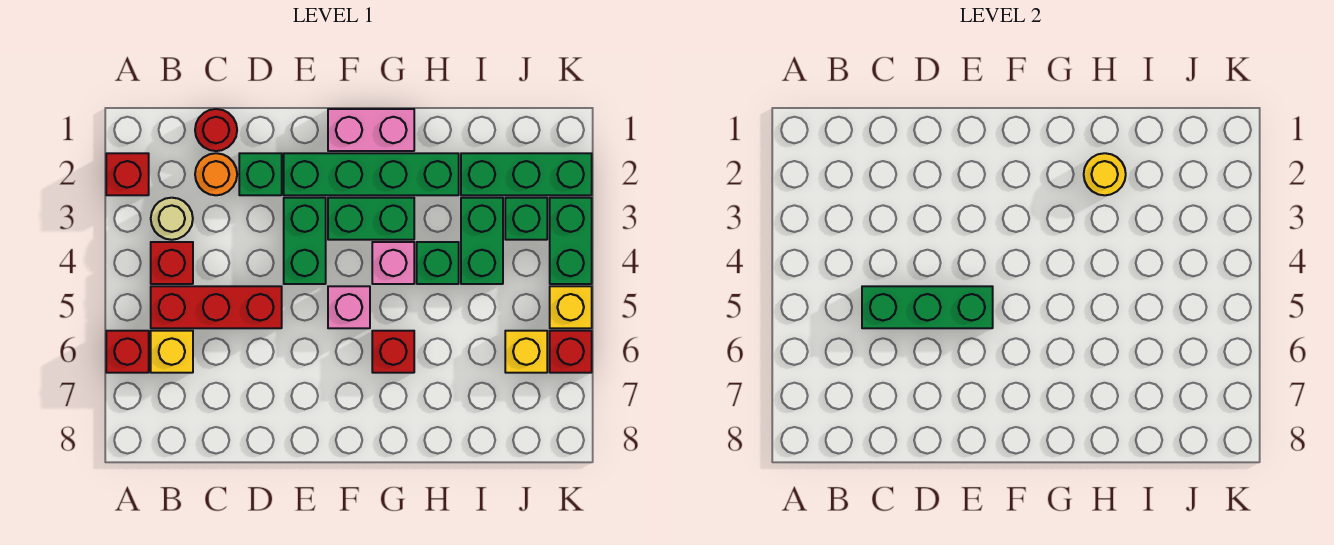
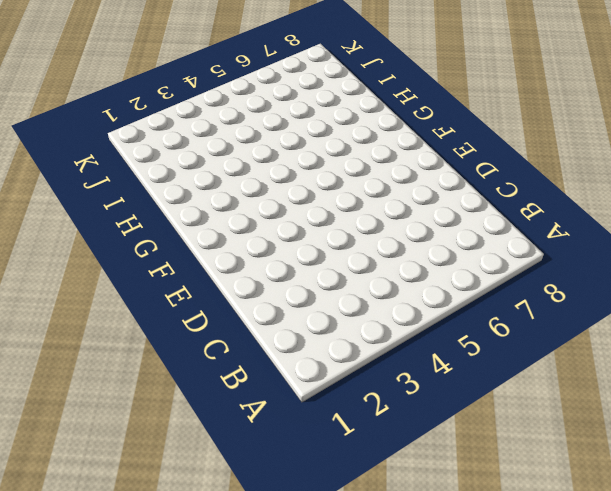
none -> red 1x1 brick [106,153,149,195]
none -> red 1x1 brick [106,331,149,373]
none -> tan 1x1 round brick [151,198,193,240]

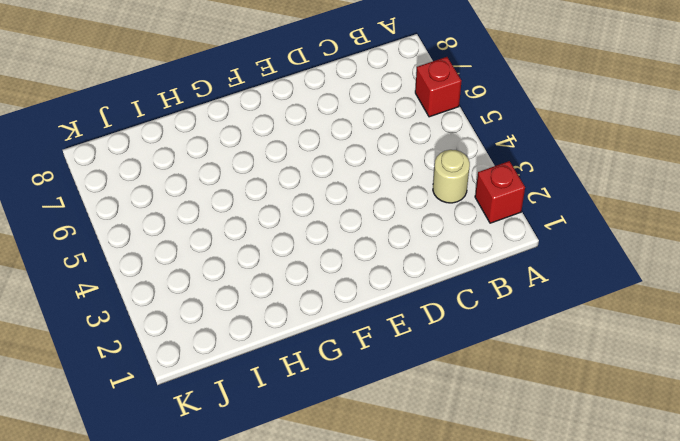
none -> red 1x1 brick [151,242,193,284]
none -> red 1x3 brick [151,286,282,328]
none -> yellow 1x1 brick [151,331,193,373]

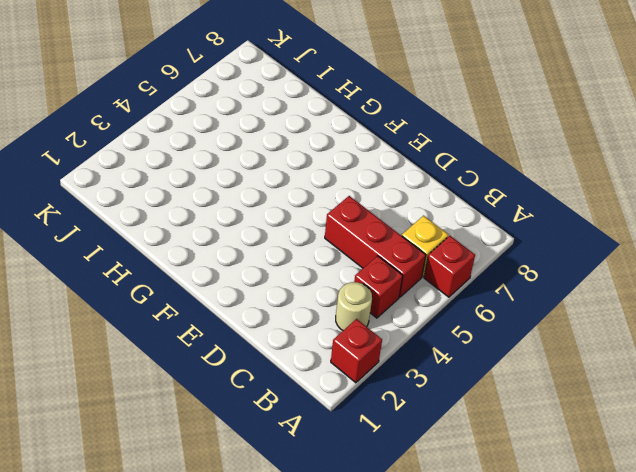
none -> red 1x1 round brick [195,109,237,151]
none -> orange 1x1 round brick [195,153,237,195]
none -> green 1x1 brick [239,153,282,195]

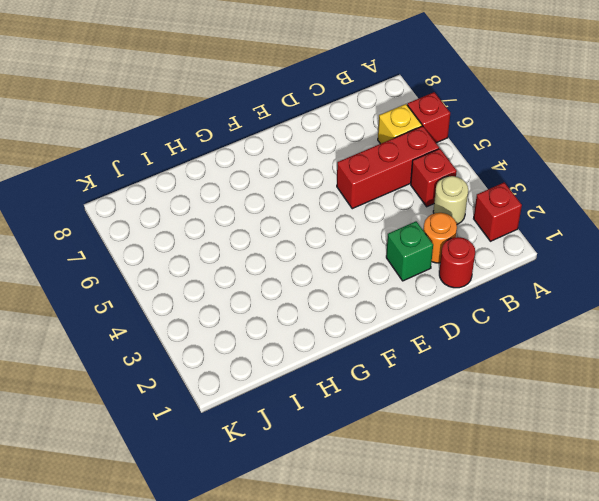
none -> green 1x4 brick [284,153,459,195]
none -> green 1x2 brick [284,198,326,284]
none -> pink 1x2 brick [328,109,414,151]

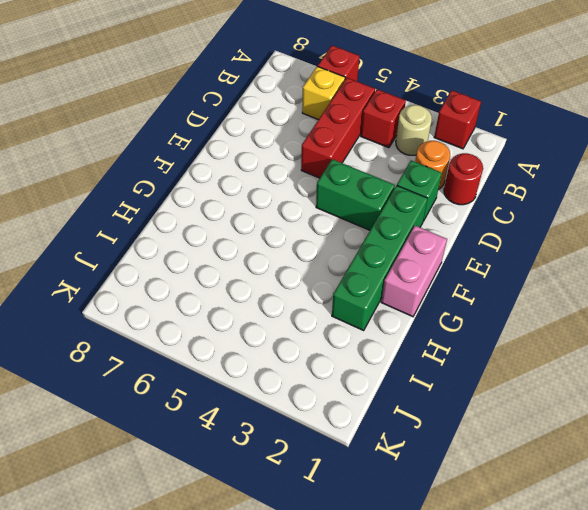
none -> green 1x2 brick [328,198,414,240]
none -> pink 1x1 brick [328,286,370,328]
none -> pink 1x1 brick [372,242,414,284]

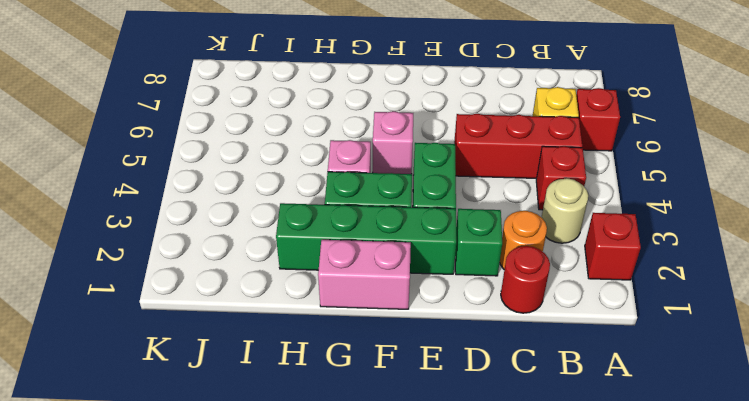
none -> red 1x1 brick [372,331,414,373]
none -> green 1x1 brick [417,242,459,284]
none -> green 1x3 brick [461,153,592,195]

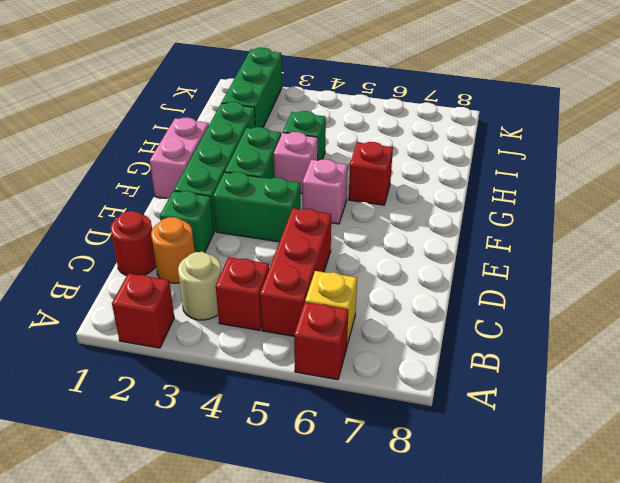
none -> green 1x2 brick [461,198,503,284]
none -> green 1x1 brick [505,198,547,240]
none -> yellow 1x1 brick [505,331,547,373]

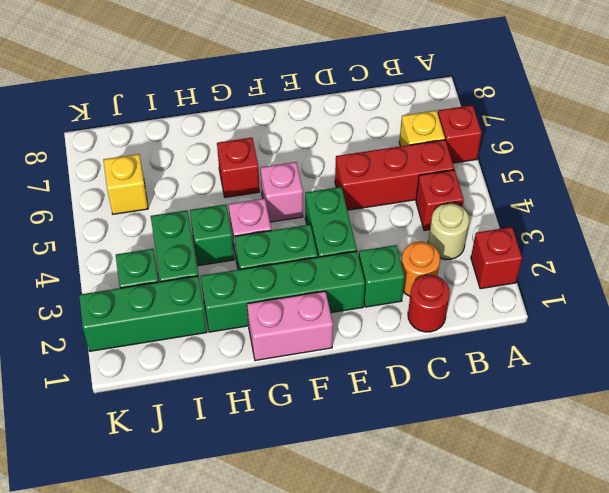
none -> green 1x2 brick [550,198,592,284]
none -> yellow 1x1 brick [550,286,592,328]
none -> red 1x1 brick [550,331,592,373]

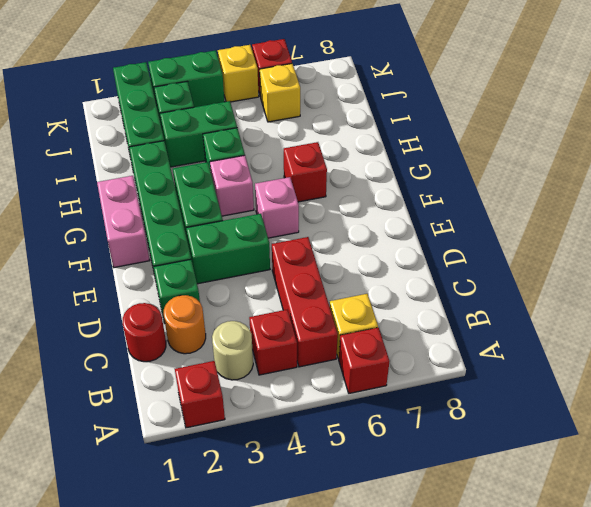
none -> green 1x3 brick [862,286,993,328]
none -> yellow 1x1 round brick [1084,153,1126,195]

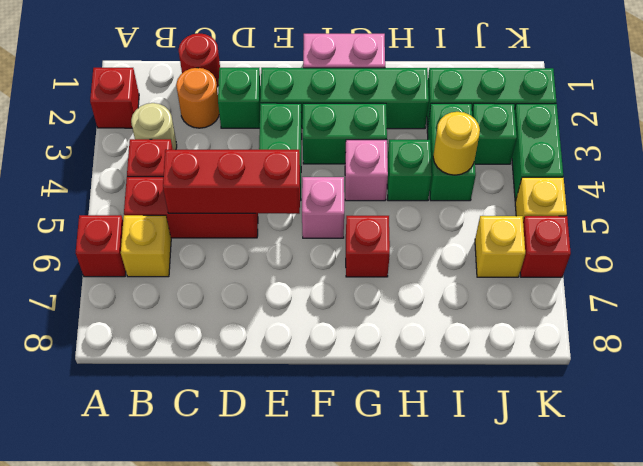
red 1x3 brick [163,150,300,214] -> green 1x3 brick [862,286,993,328]
yellow 1x1 round brick [433,112,480,175] -> yellow 1x1 round brick moved to [1084,153,1126,195]

